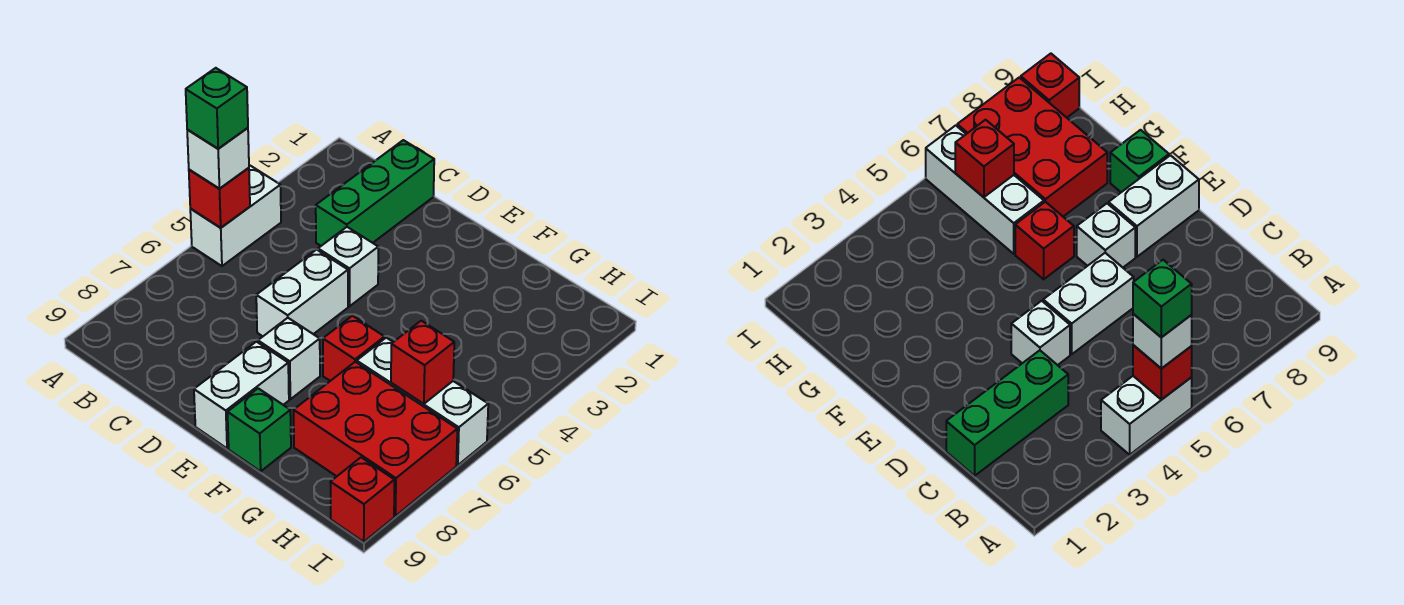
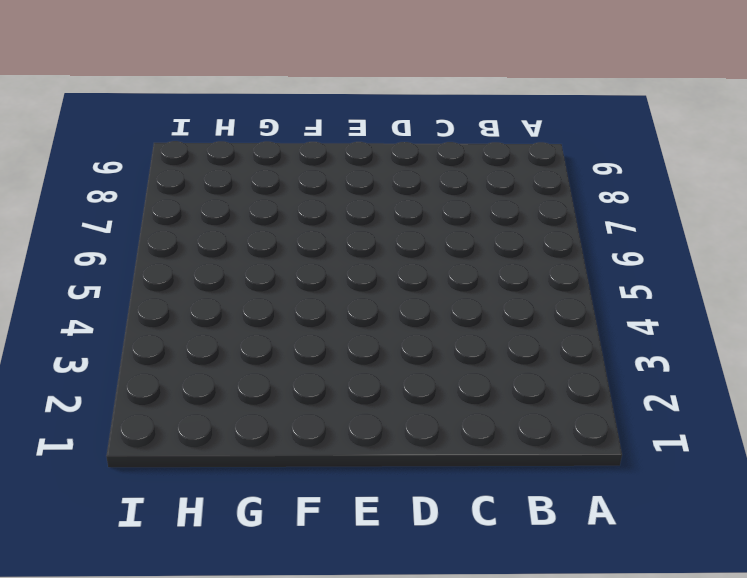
none -> white 1x2 brick [190,166,281,266]
none -> green 1x3 brick [316,140,434,246]
none -> white 1x1 brick [318,227,378,306]

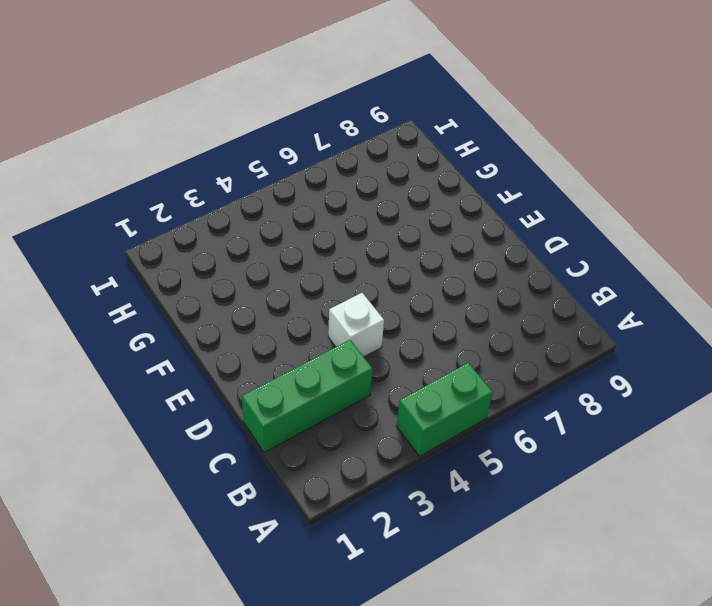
green 1x2 brick [396,363,493,456] -> white 1x2 brick [190,166,281,266]
none -> white 1x2 brick [256,250,348,336]
none -> white 1x1 brick [258,318,320,399]
none -> white 1x2 brick [194,342,289,448]

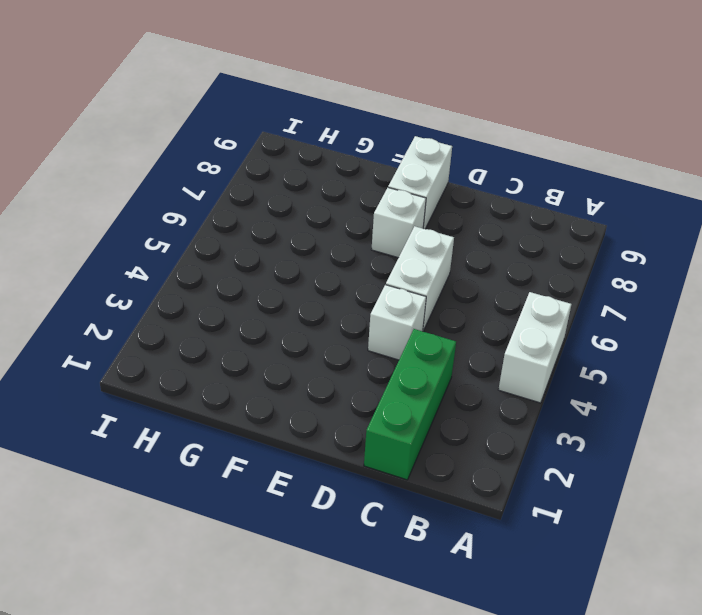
none -> red 1x1 brick [323,316,385,381]
none -> green 1x1 brick [227,388,291,471]
none -> white 1x3 brick [357,338,488,465]

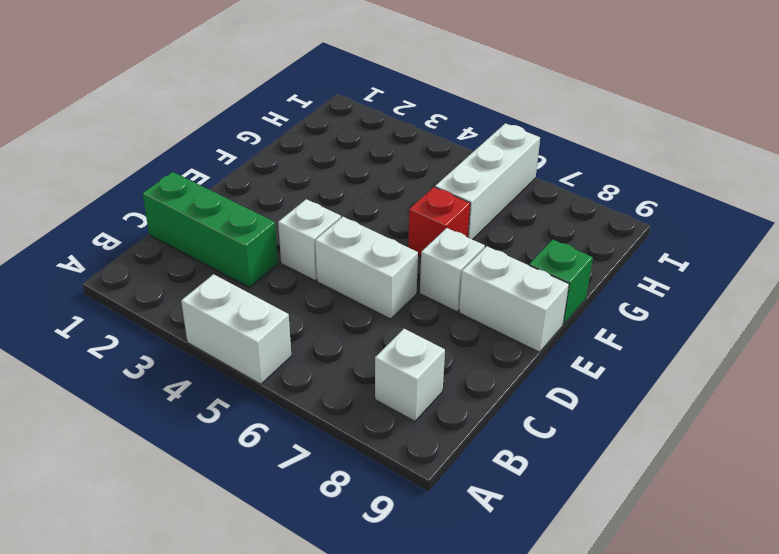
white 1x1 brick [375,329,445,421] -> white 1x1 brick moved to [187,128,249,189]
none -> red 2x3 brick [294,362,457,516]
none -> red 1x1 brick [330,457,394,542]
none -> red 1x1 brick [189,168,250,228]

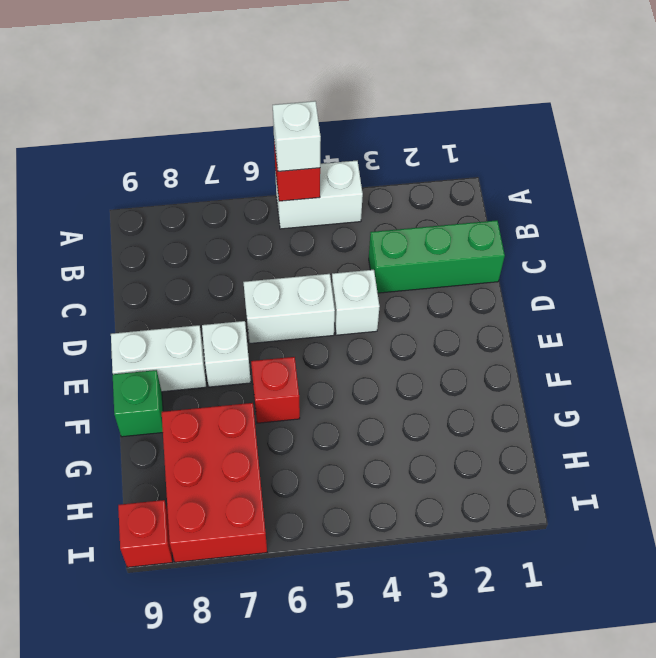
none -> white 1x3 brick [357,338,488,465]
none -> red 1x1 brick [391,321,454,404]
none -> green 1x1 brick [186,68,248,149]

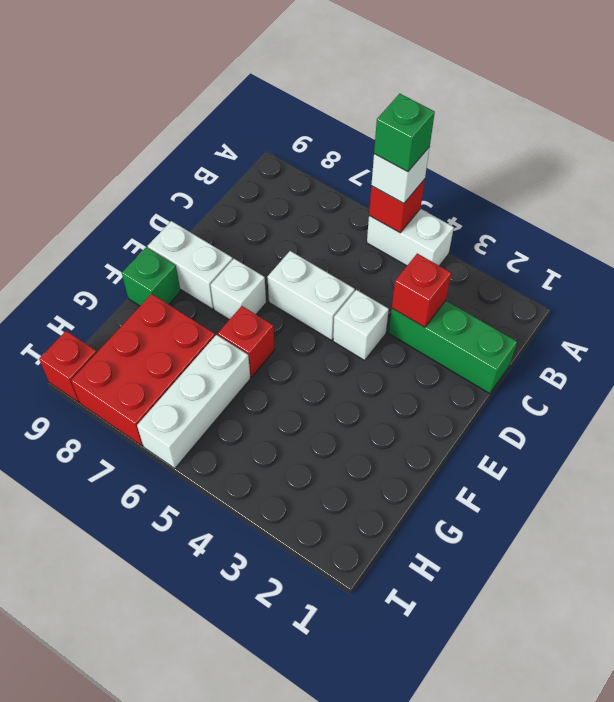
red 1x1 brick [392,254,451,327] -> red 1x1 brick moved to [391,321,454,404]

